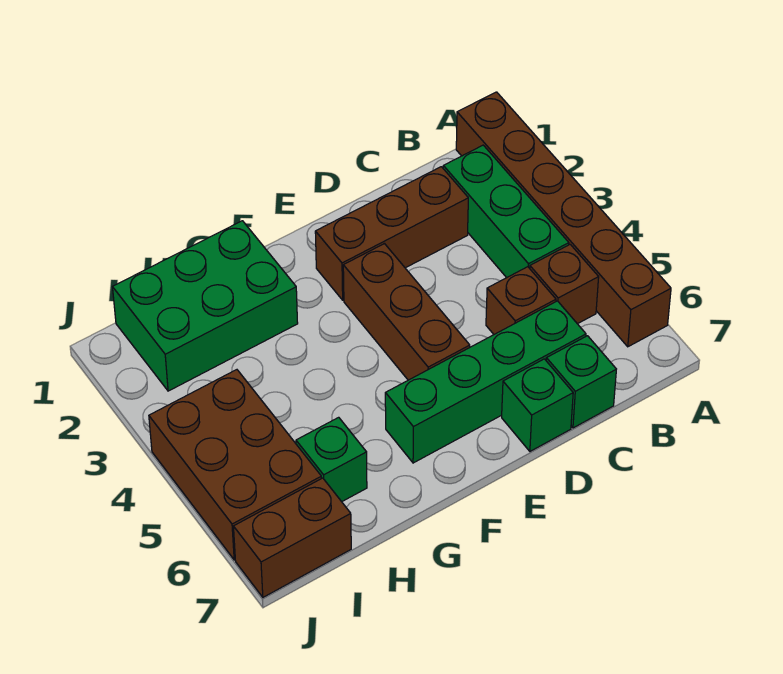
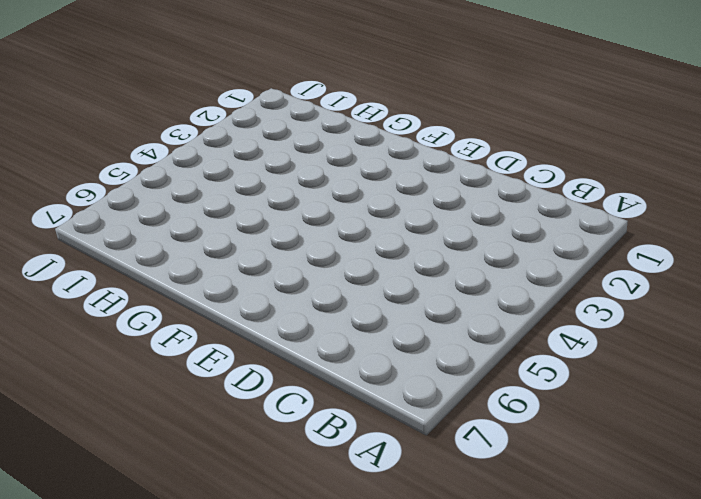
none -> brown 1x6 brick [456,92,671,347]
none -> green 1x3 brick [443,145,569,278]
none -> brown 1x1 brick [530,244,599,324]

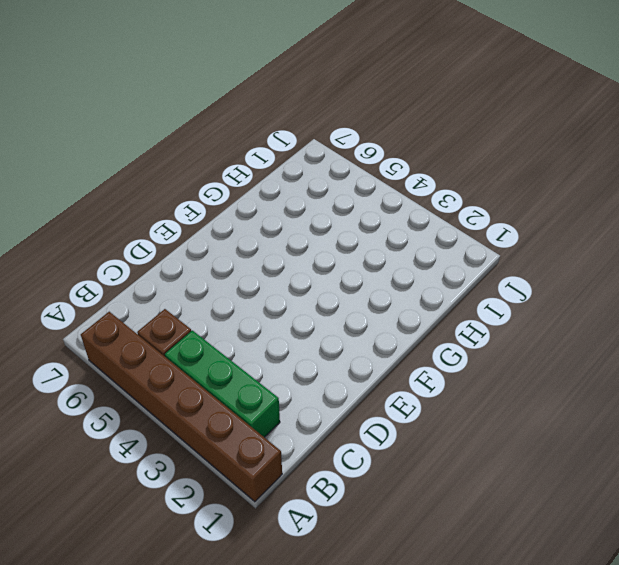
none -> brown 1x3 brick [315,167,468,300]
none -> brown 1x1 brick [486,267,556,334]
none -> green 1x4 brick [385,301,586,463]

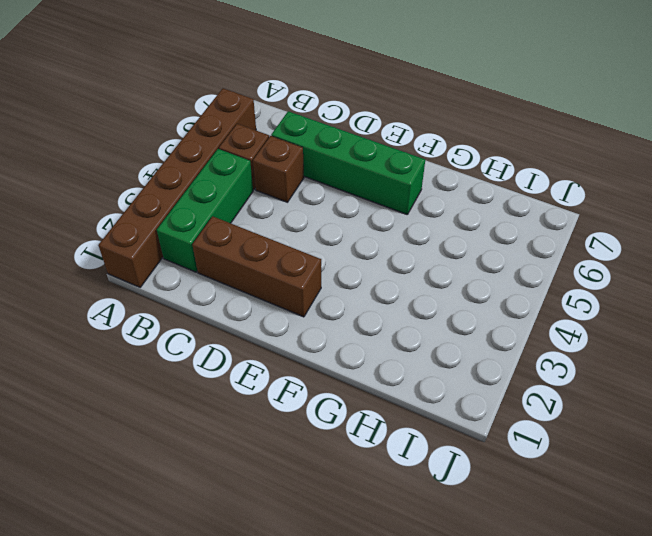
none -> green 1x1 brick [546,336,616,428]
none -> green 1x1 brick [502,359,573,451]
none -> brown 1x3 brick [343,244,470,380]

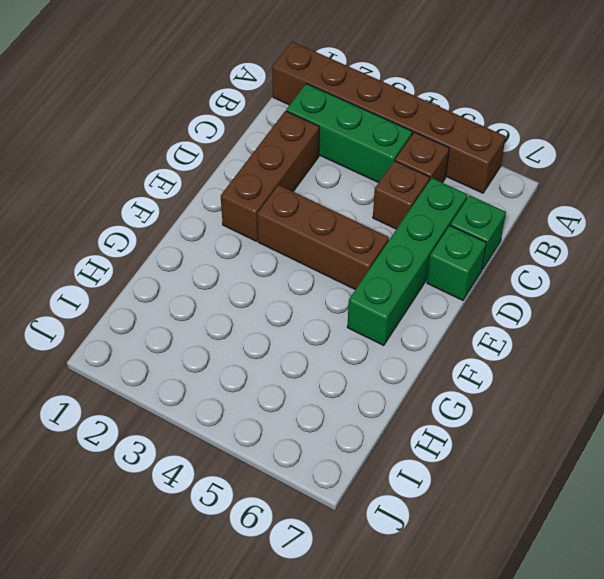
none -> green 2x3 brick [113,221,298,391]
none -> green 1x1 brick [296,417,367,502]
none -> brown 2x3 brick [149,370,321,560]

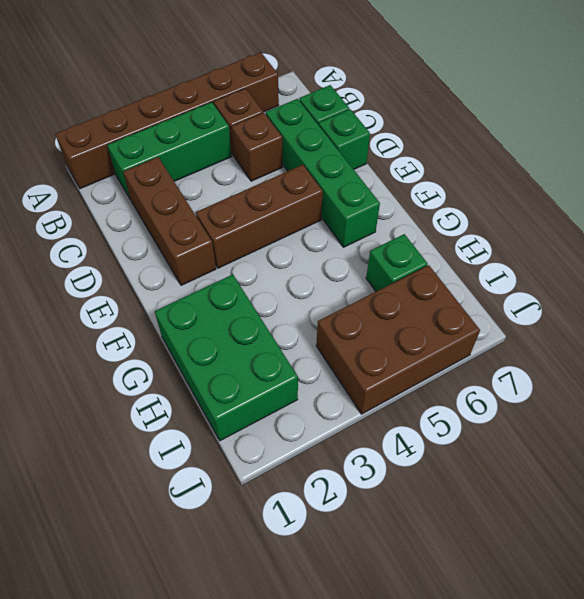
none -> brown 1x2 brick [233,478,351,597]

